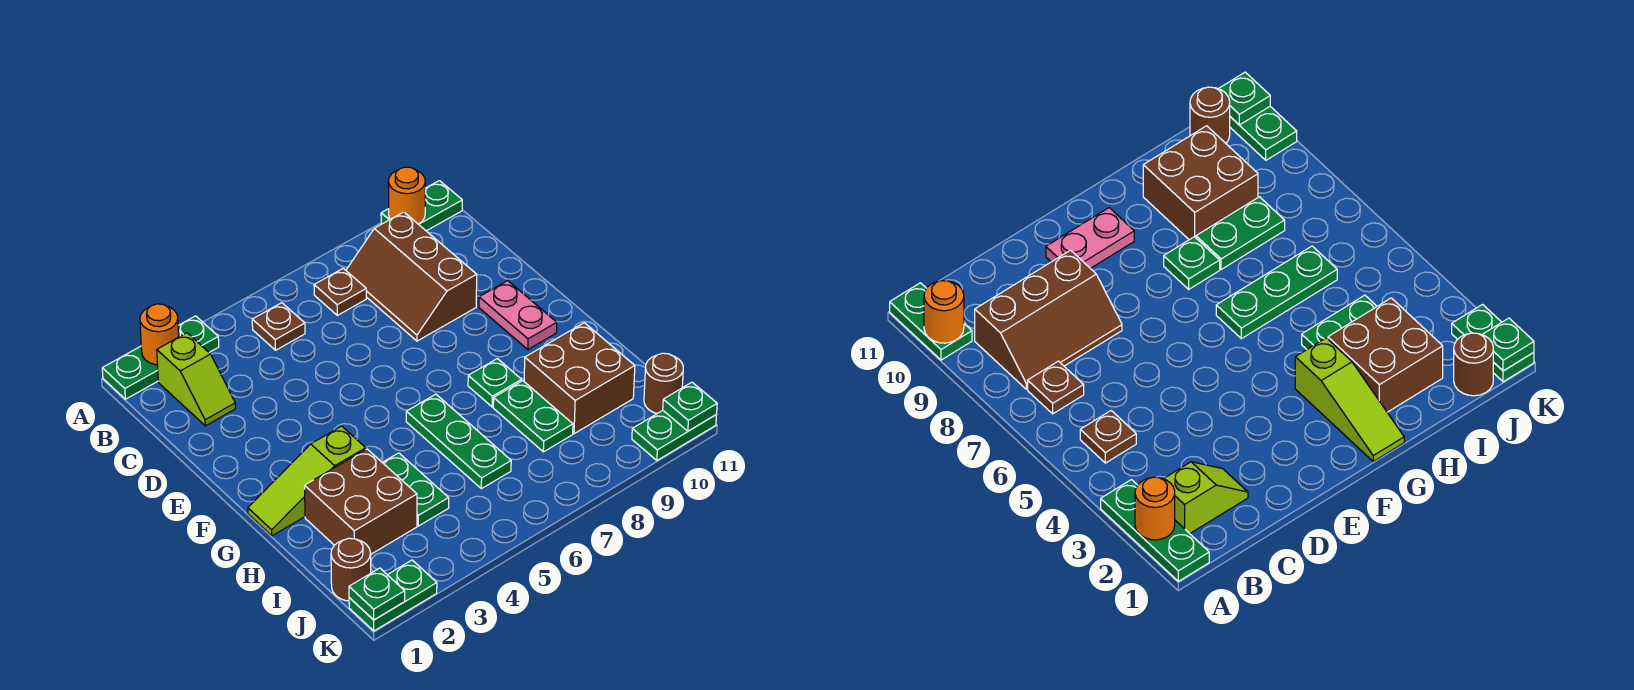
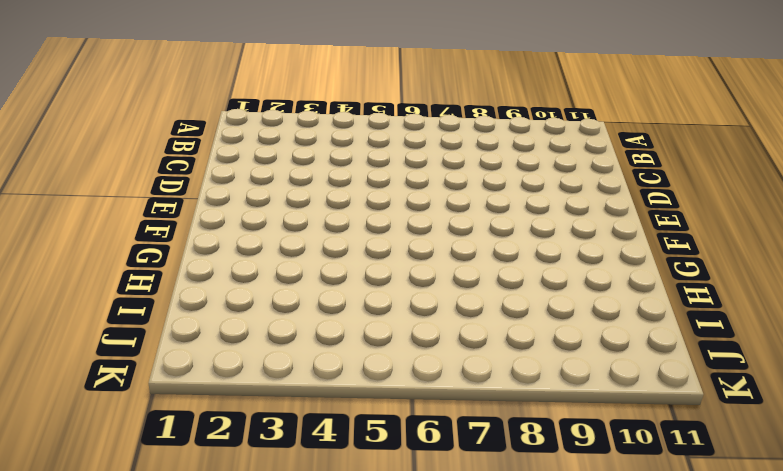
none -> green 1x3 plate [102,316,219,399]
none -> green 1x2 plate [381,181,462,231]
none -> lime 1x2 slope [157,333,236,426]

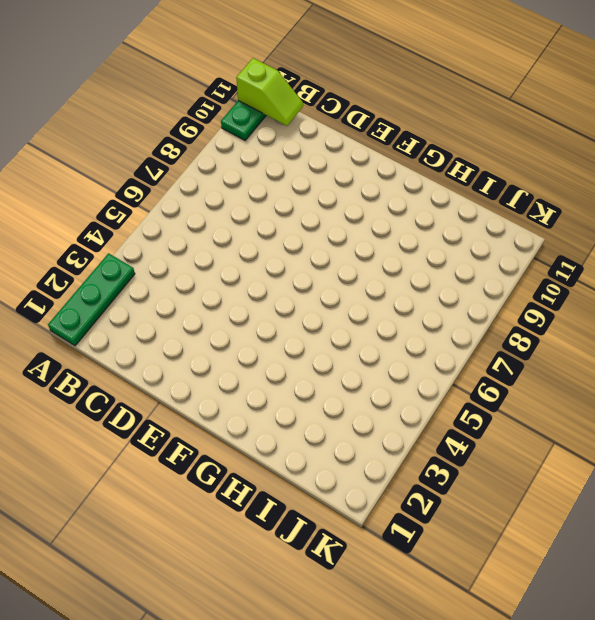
lime 1x2 slope [236,58,303,126] -> lime 1x2 slope moved to [157,333,236,426]
none -> brown 1x1 plate [252,303,305,350]
none -> brown 1x1 plate [314,268,366,315]
none -> brown 2x3 slope [346,212,477,341]

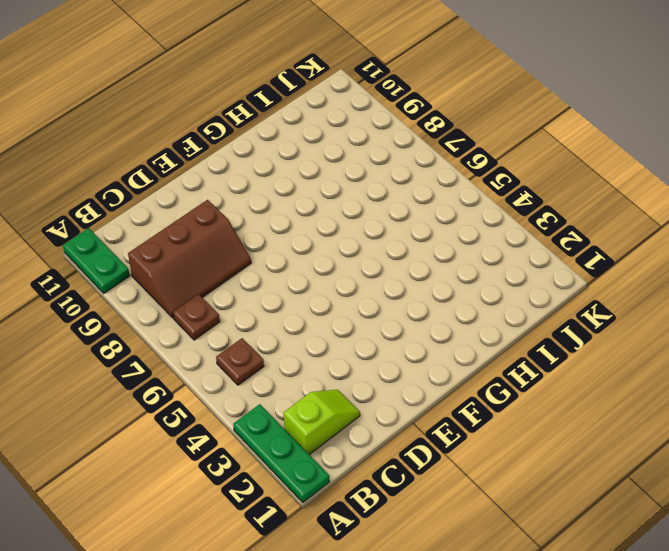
none -> pink 1x2 plate [479,281,557,349]
none -> lime 1x3 slope [248,426,366,536]
none -> green 1x3 plate [406,394,511,489]

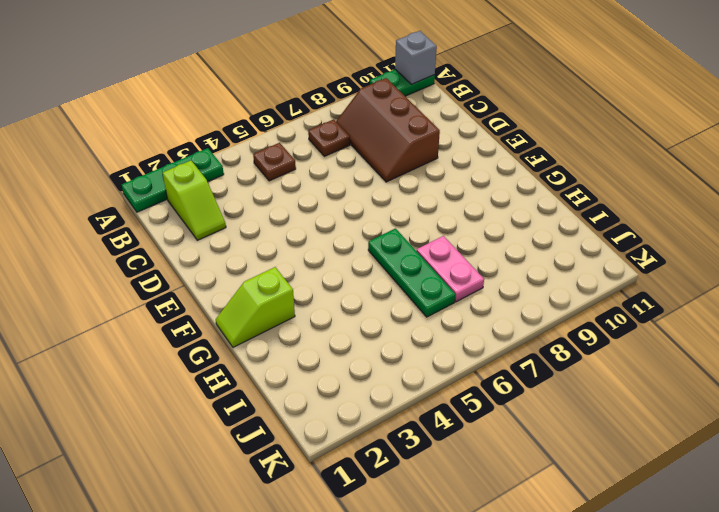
grey 1x1 brick [395,31,437,84] -> none
lime 1x2 slope [216,267,295,347] -> lime 1x3 slope [248,426,366,536]
pink 1x2 plate [416,236,484,302] -> pink 1x2 plate moved to [479,281,557,349]
none -> green 1x1 plate [468,359,522,407]
none -> brown 2x2 brick [305,449,417,554]
none -> green 1x2 plate [382,453,449,526]

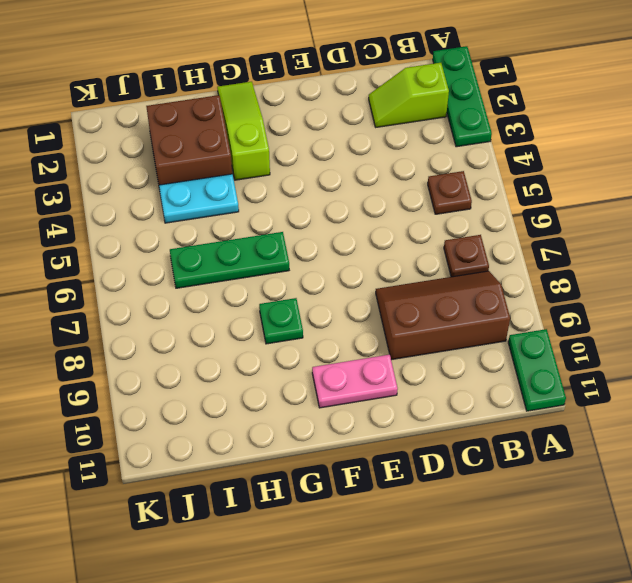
cyan 1x2 plate [159,174,239,223] -> green 1x2 plate [382,453,449,526]
none -> green 1x2 plate [493,381,573,452]
none -> brown 2x2 brick [524,323,635,434]
none -> brown 1x1 round brick [331,538,371,601]

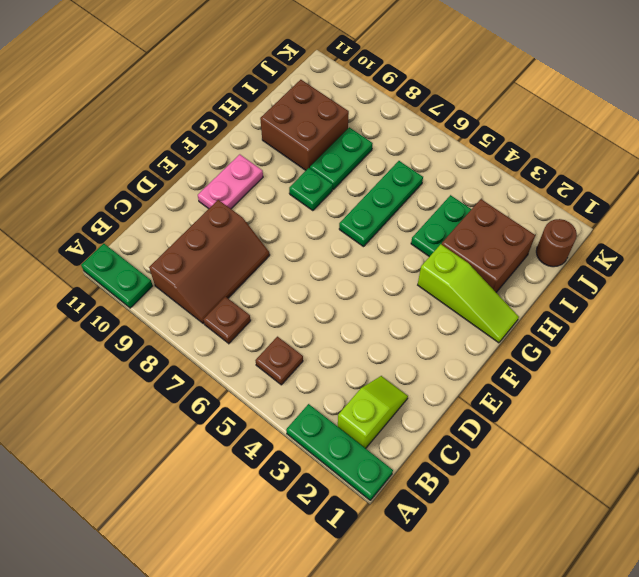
none -> brown 1x1 round brick [644,353,683,413]
none -> green 1x2 plate [349,560,437,631]
none -> green 1x2 plate [632,410,716,460]

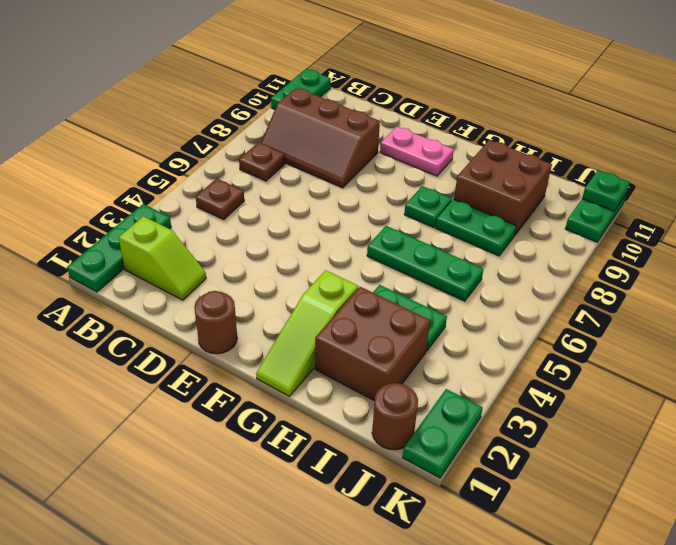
brown 1x1 round brick [194,291,237,354] -> brown 1x1 round brick moved to [644,353,683,413]
none -> orange 1x1 round brick [140,304,179,365]
none -> orange 1x1 round brick [388,167,425,224]
none -> green 1x1 plate [349,568,405,620]

